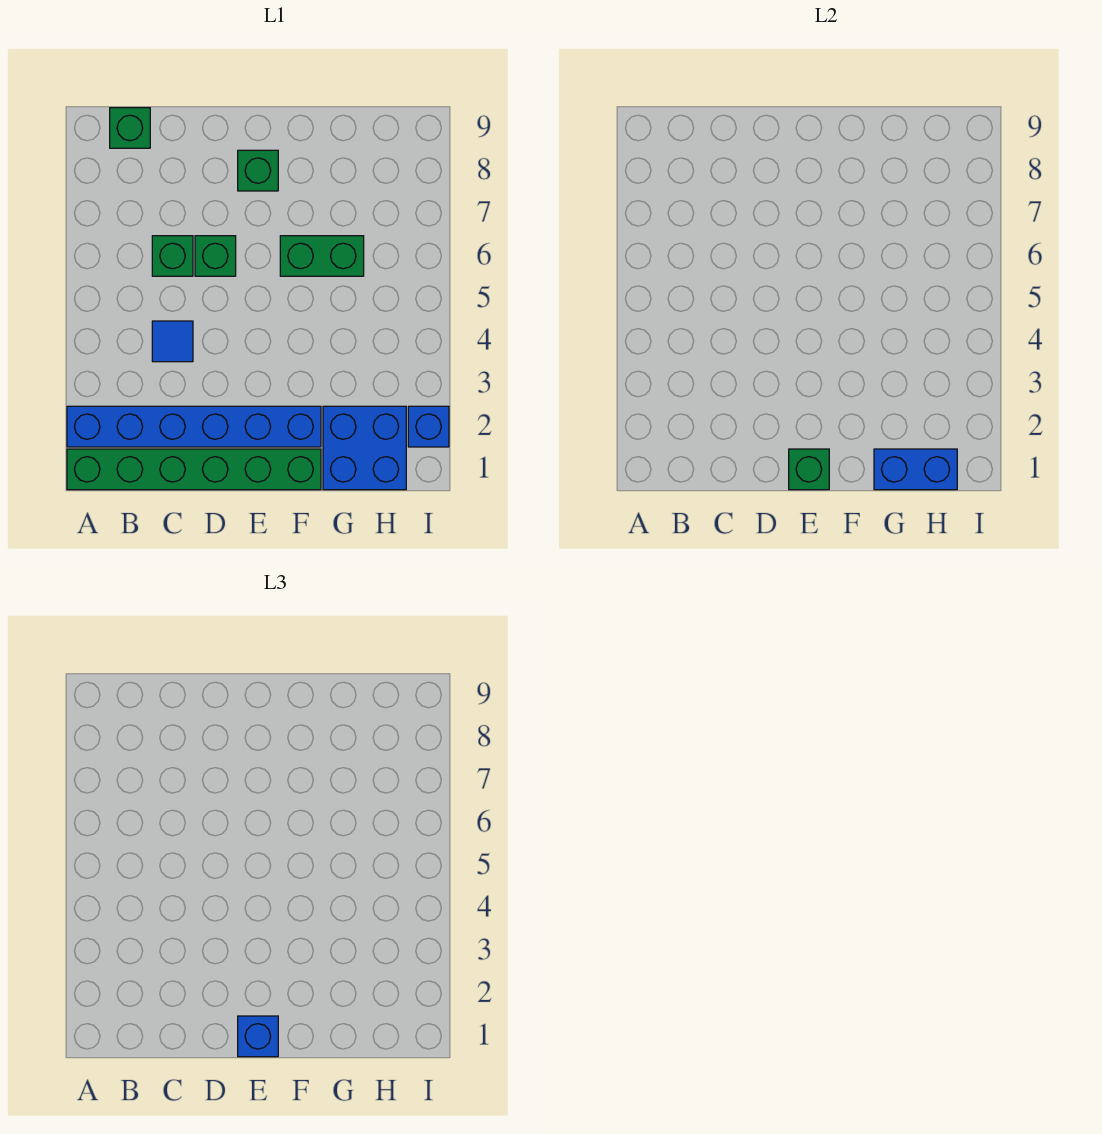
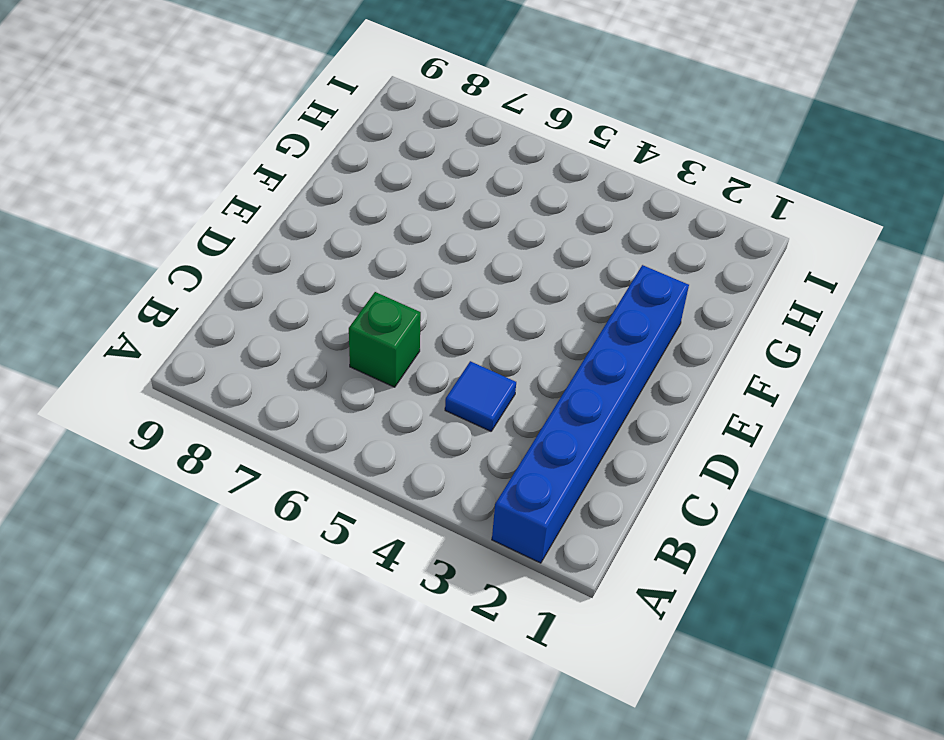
none -> green 1x6 brick [67,449,321,490]
none -> green 1x1 brick [110,108,150,148]
none -> green 1x1 brick [195,236,236,276]

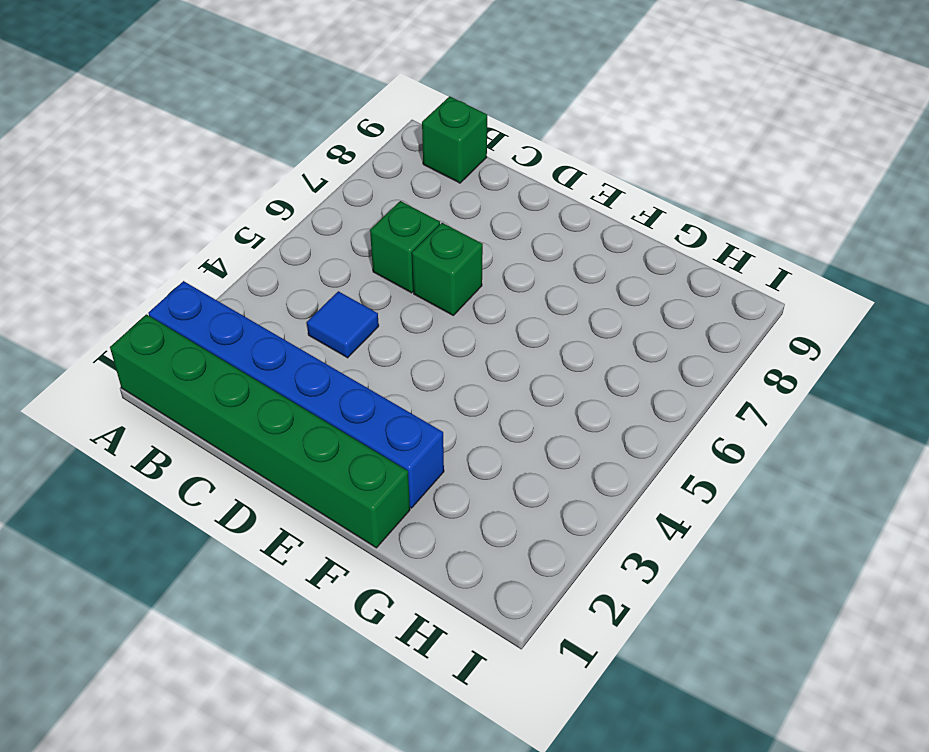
none -> green 1x1 brick [238,150,278,191]
none -> green 1x2 brick [280,236,364,276]
none -> blue 2x2 brick [323,406,406,490]

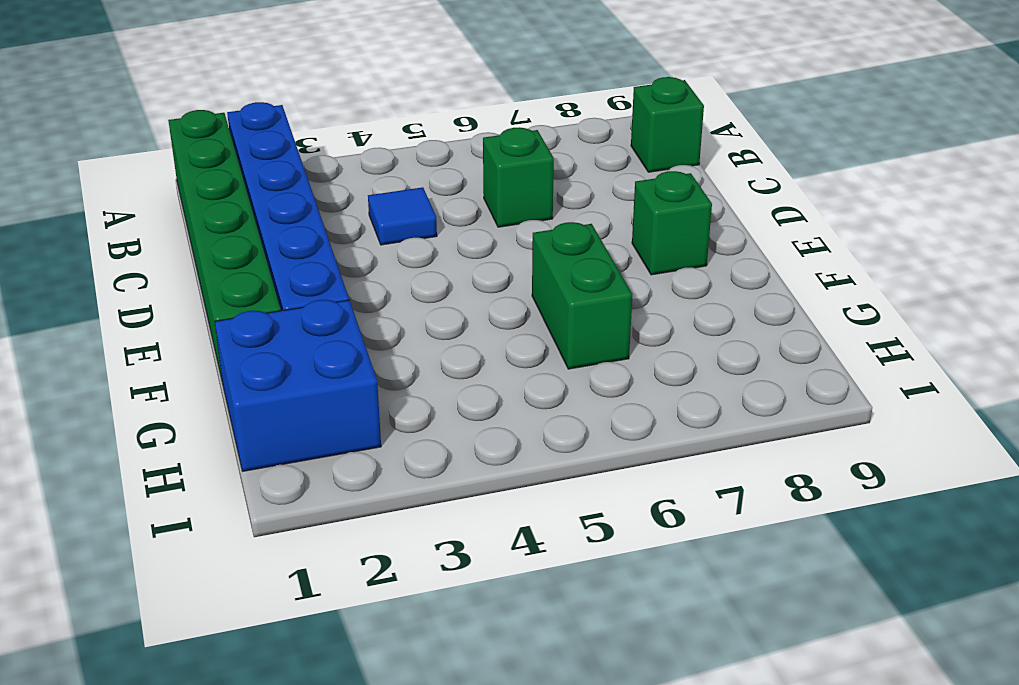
none -> green 1x1 brick [195,236,236,276]
none -> blue 1x1 brick [408,406,449,447]
none -> green 1x1 brick [789,449,829,490]

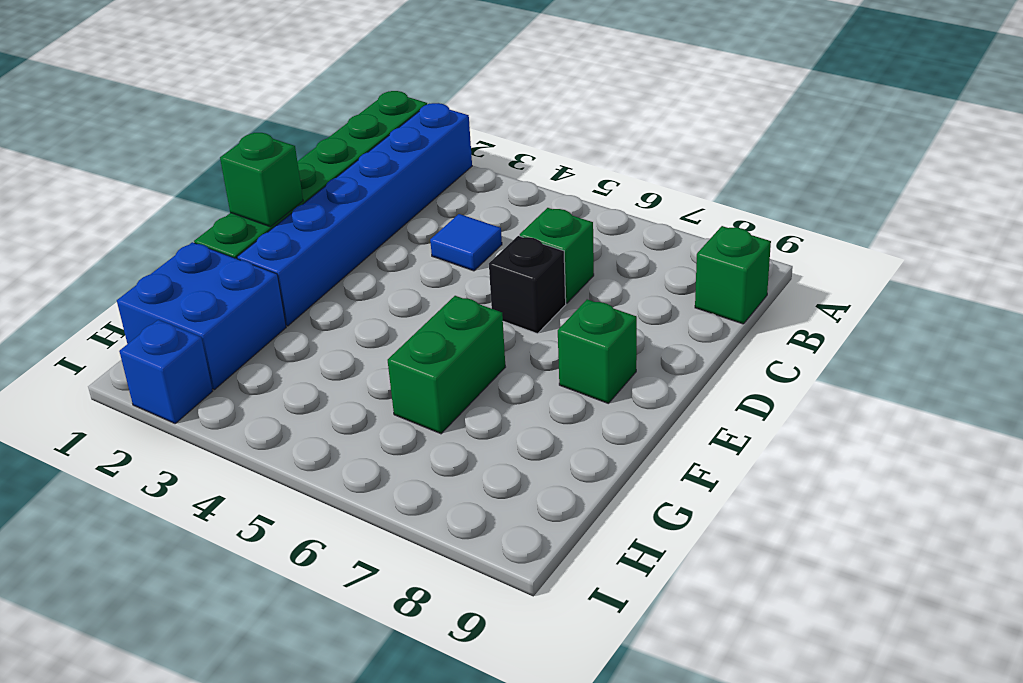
black 1x1 brick [489,236,566,334] -> green 1x1 brick [195,236,236,276]
none -> blue 1x2 brick [874,449,957,490]
none -> blue 1x1 brick [238,1016,278,1057]

